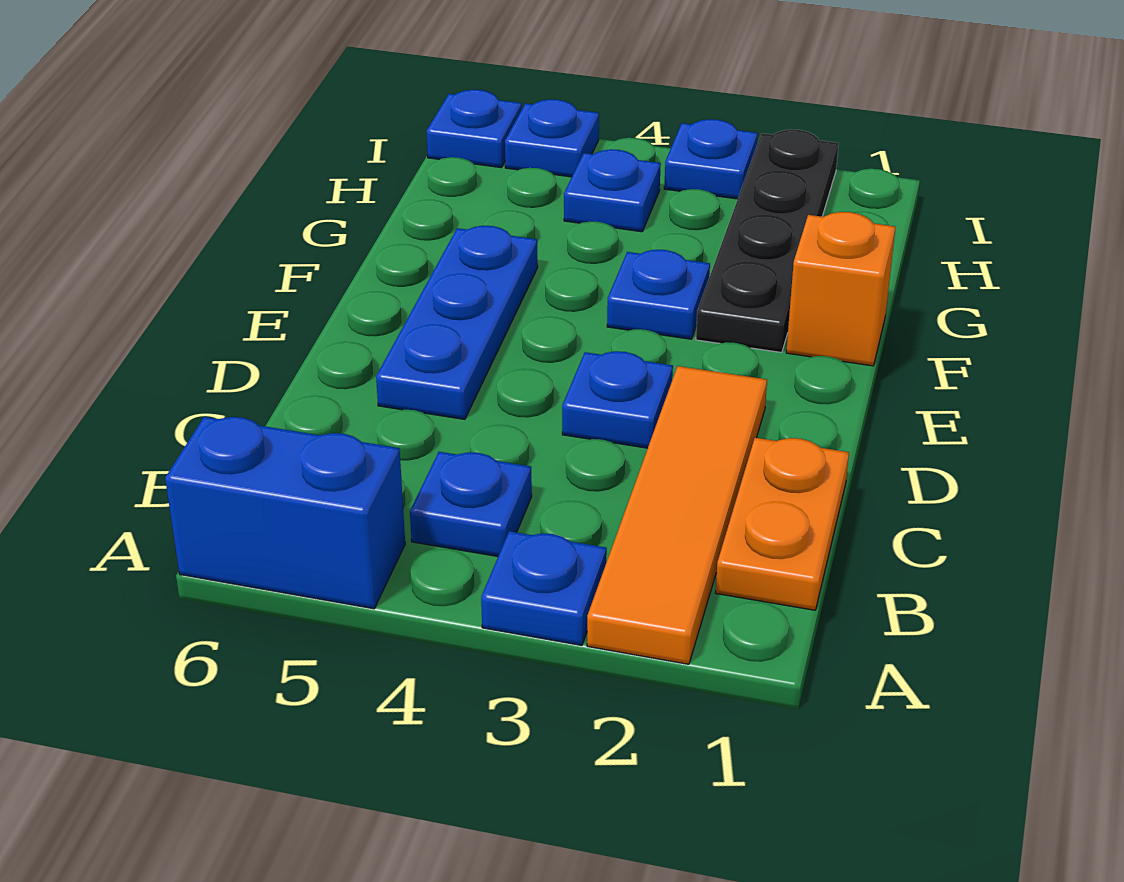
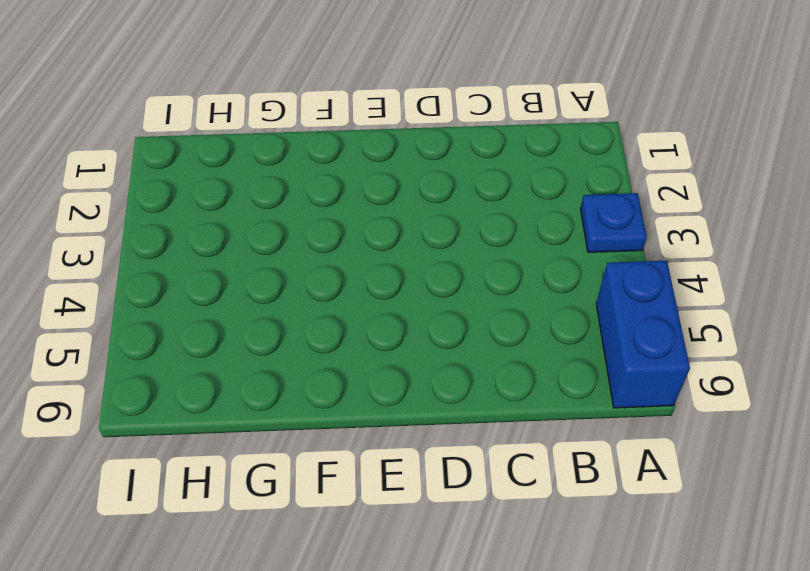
none -> orange 1x4 tile [587,366,767,664]
none -> orange 1x2 plate [715,438,849,610]
none -> blue 1x1 plate [410,452,532,557]

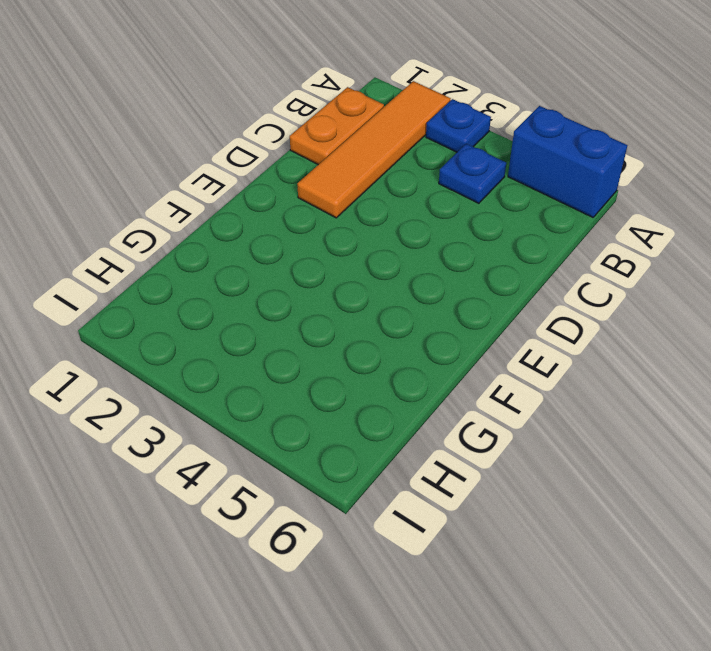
none -> blue 1x1 plate [562,351,673,448]
none -> blue 1x3 plate [376,226,538,419]
none -> orange 1x1 brick [786,212,895,366]

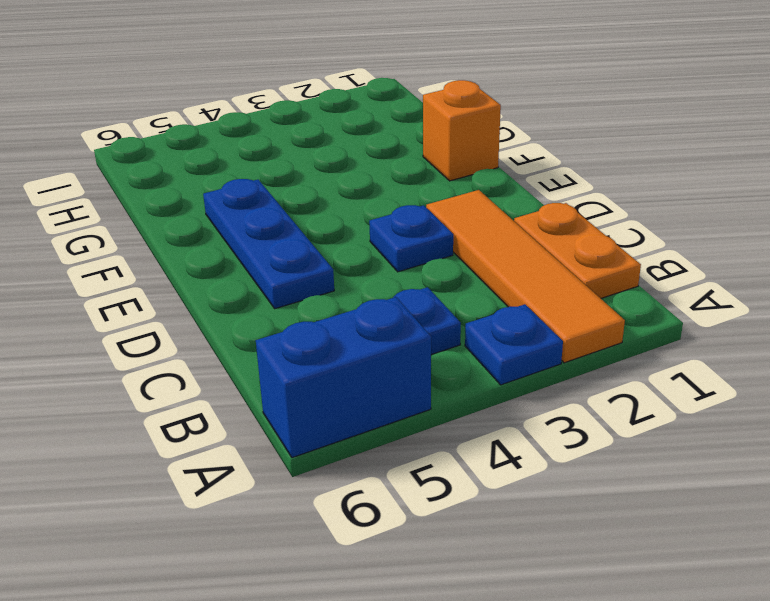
none -> black 1x4 plate [696,129,839,353]
none -> blue 1x1 plate [607,250,710,339]
none -> blue 1x1 plate [564,149,661,232]

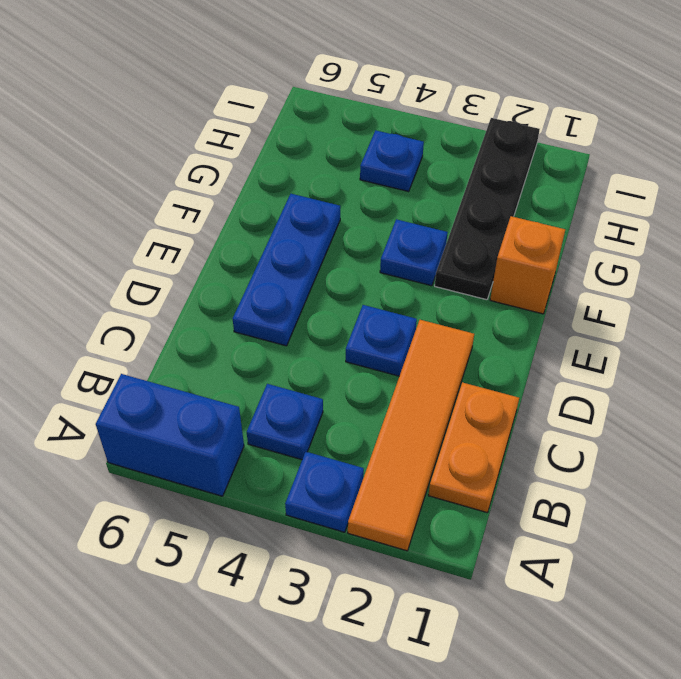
none -> blue 1x1 plate [664,119,758,199]
none -> blue 1x1 plate [505,99,599,177]
none -> blue 1x1 plate [426,90,522,168]

